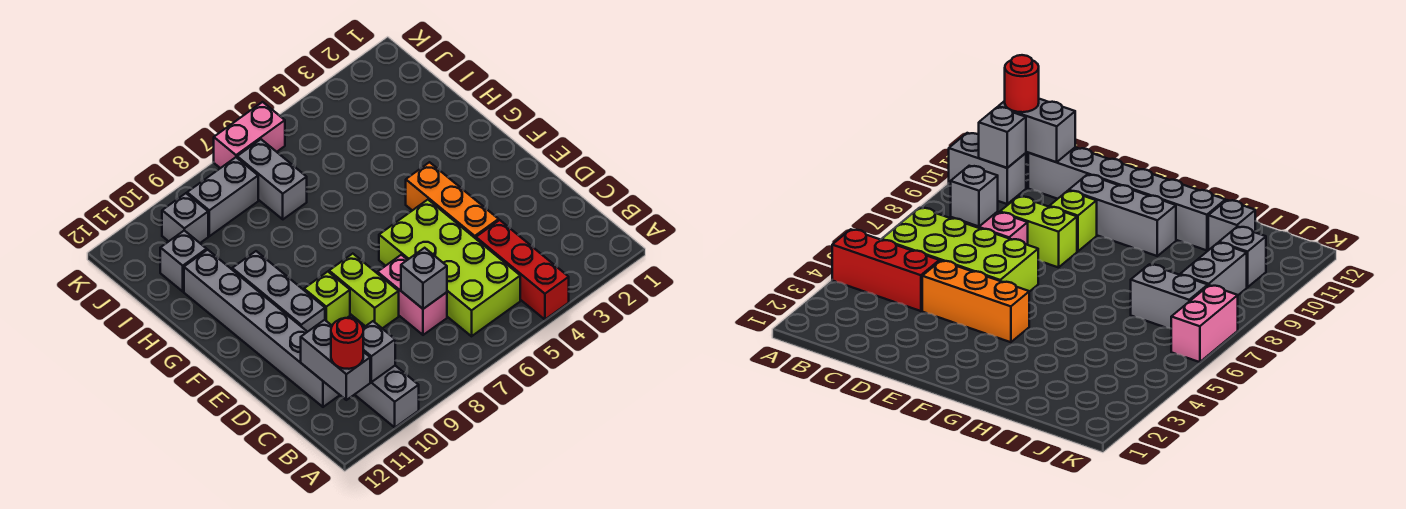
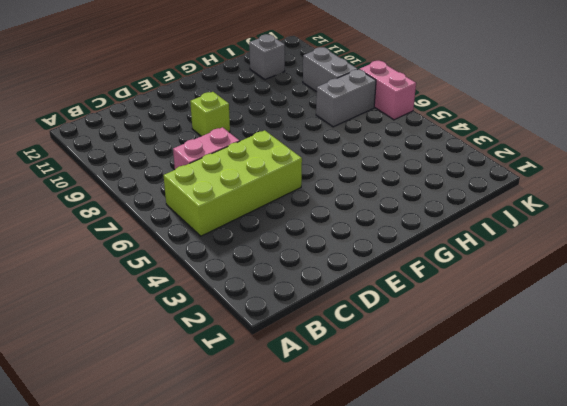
none -> red 1x3 brick [476,220,569,319]
none -> grey 1x2 brick [355,366,419,427]
none -> grey 1x6 brick [184,250,339,407]

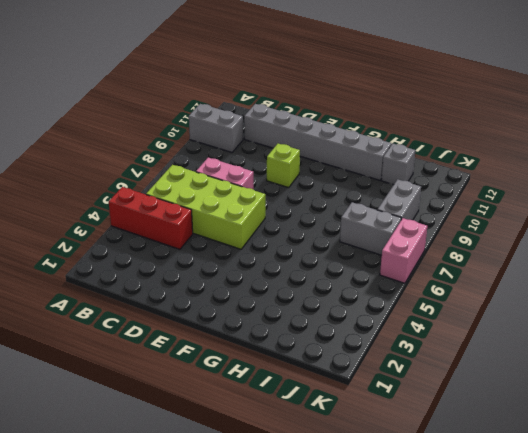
none -> orange 1x3 brick [406,162,499,239]
none -> lime 1x2 brick [329,254,399,328]
none -> grey 1x3 brick [232,251,325,332]

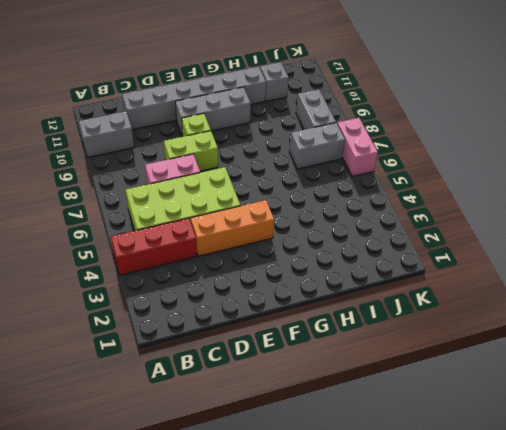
none -> grey 1x1 brick [162,193,208,243]
none -> grey 1x1 brick [363,321,395,382]
none -> grey 1x2 brick [301,320,370,400]

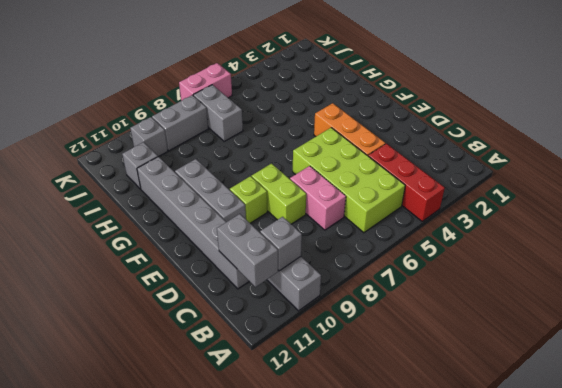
none -> grey 1x1 brick [401,248,447,309]
none -> red 1x1 round brick [331,318,363,369]

